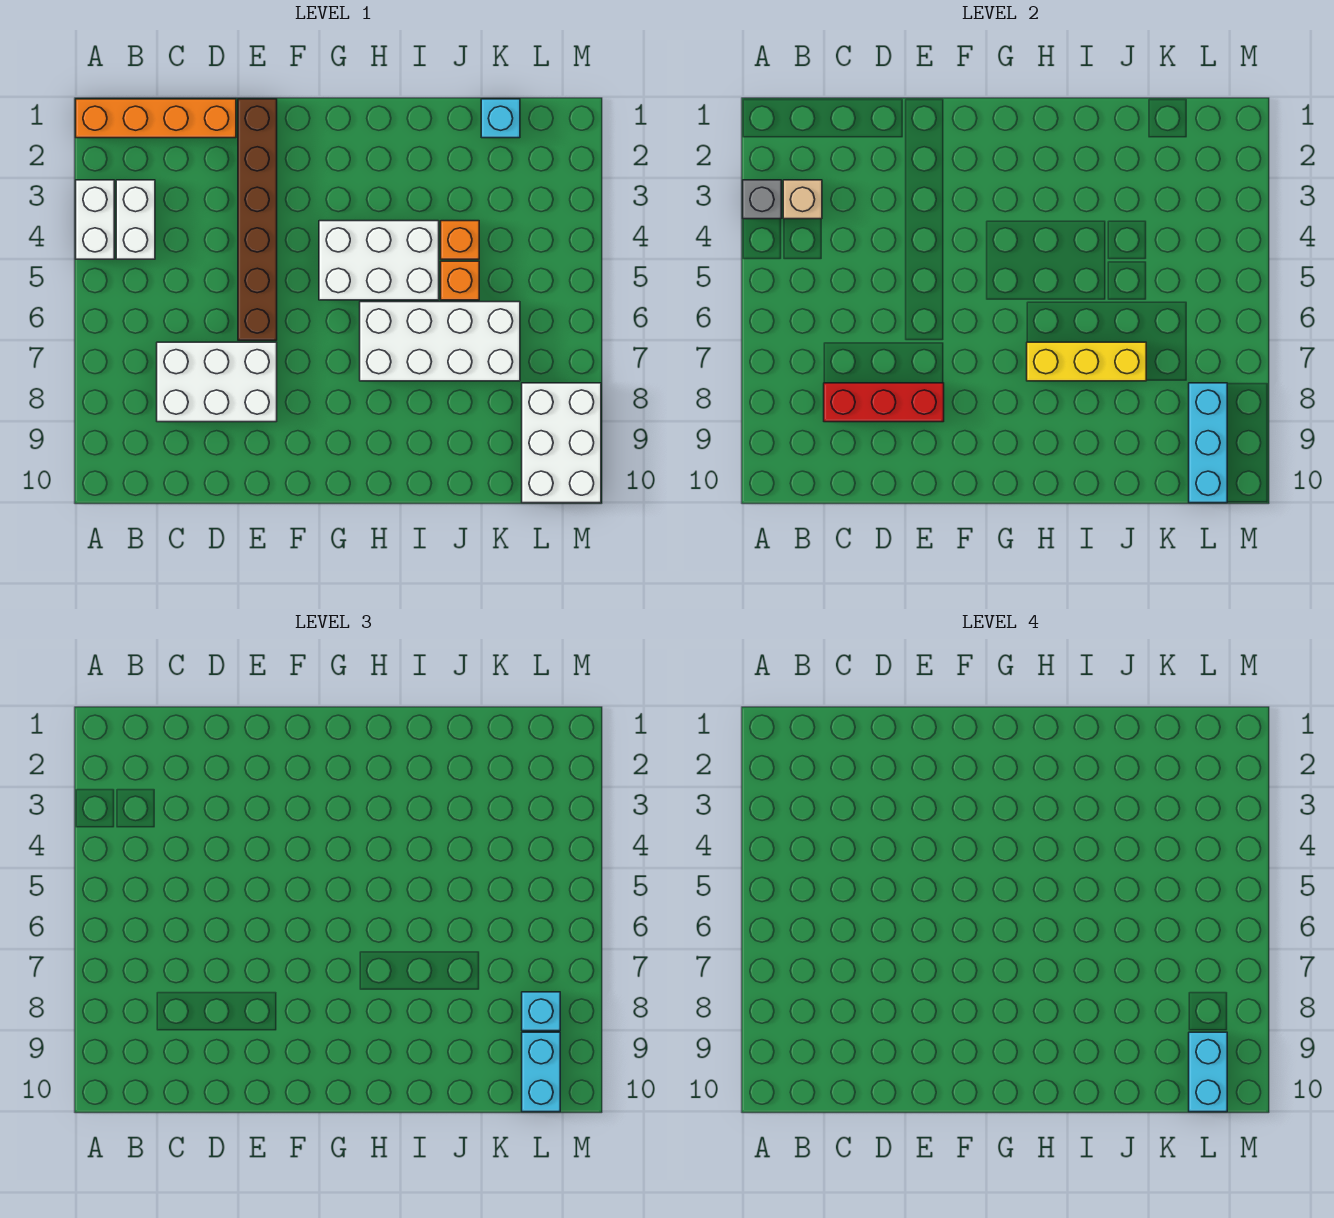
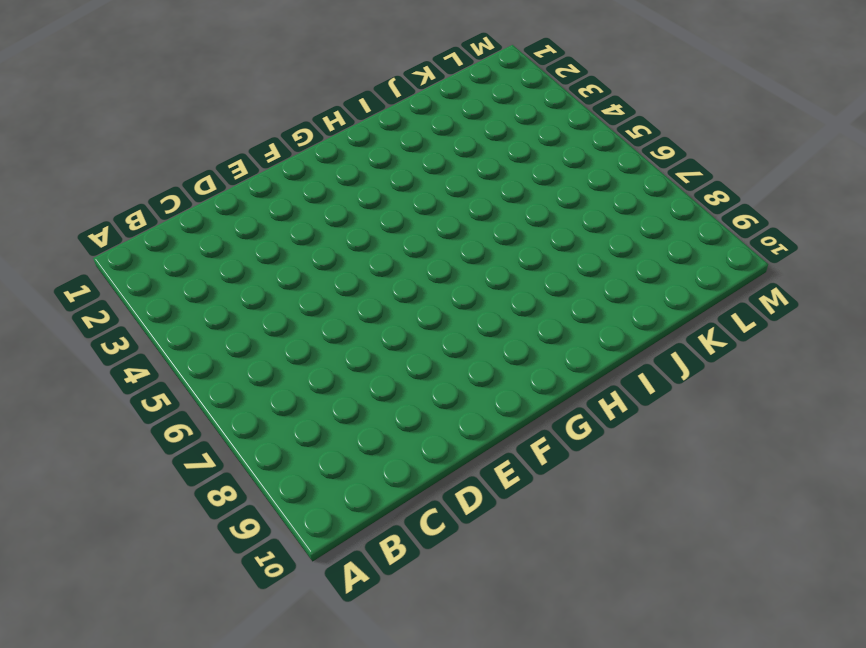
none -> orange 1x4 brick [76,99,236,138]
none -> white 1x2 brick [76,180,114,259]
none -> white 1x2 brick [116,180,155,259]

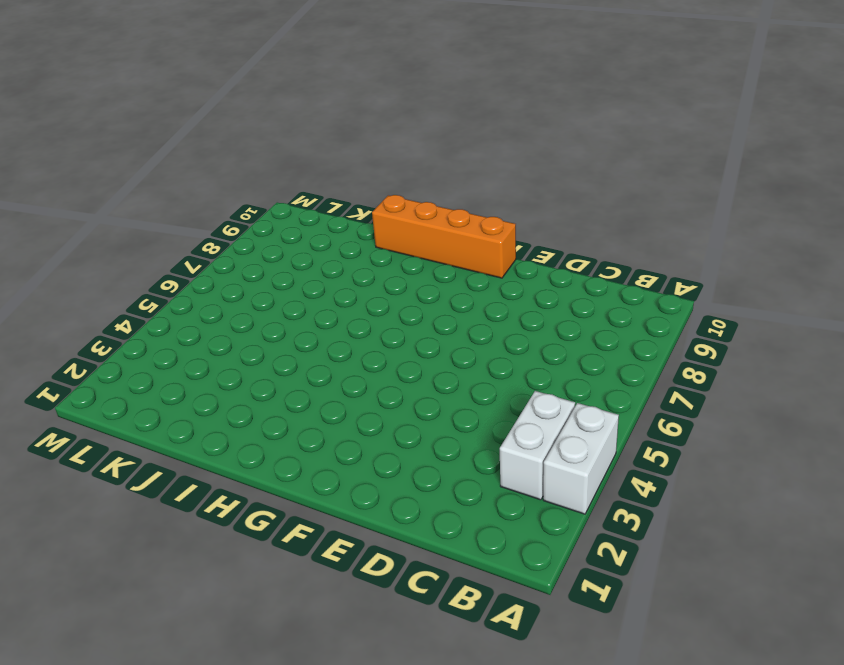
orange 1x4 brick [372,195,516,278] -> orange 1x4 brick moved to [76,99,236,138]
none -> white 2x3 brick [157,342,277,422]
none -> brown 1x6 brick [238,99,277,340]
none -> white 2x3 brick [319,221,439,300]

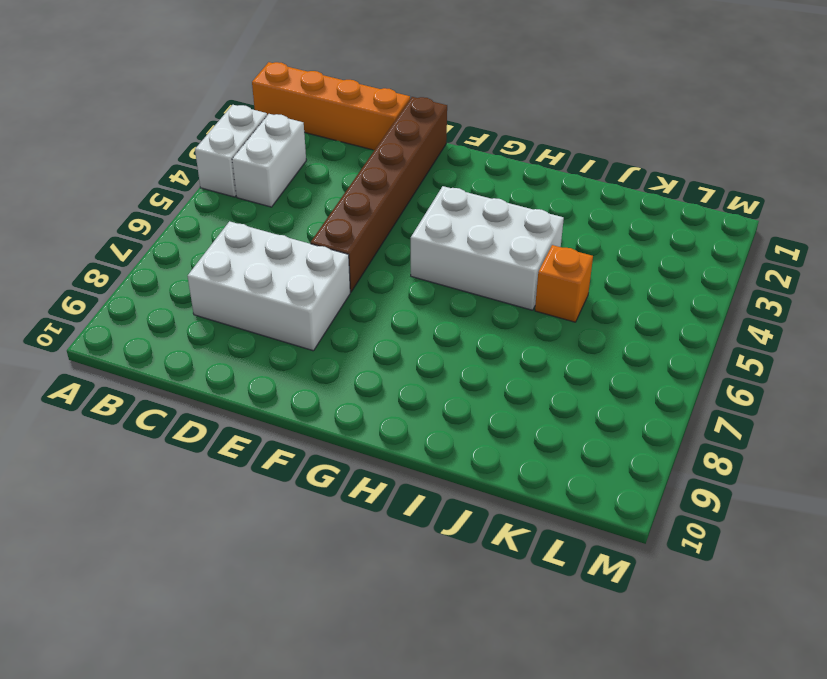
none -> white 2x4 brick [360,302,520,381]
none -> orange 1x1 brick [441,221,479,259]
none -> cyan 1x1 brick [481,99,520,138]

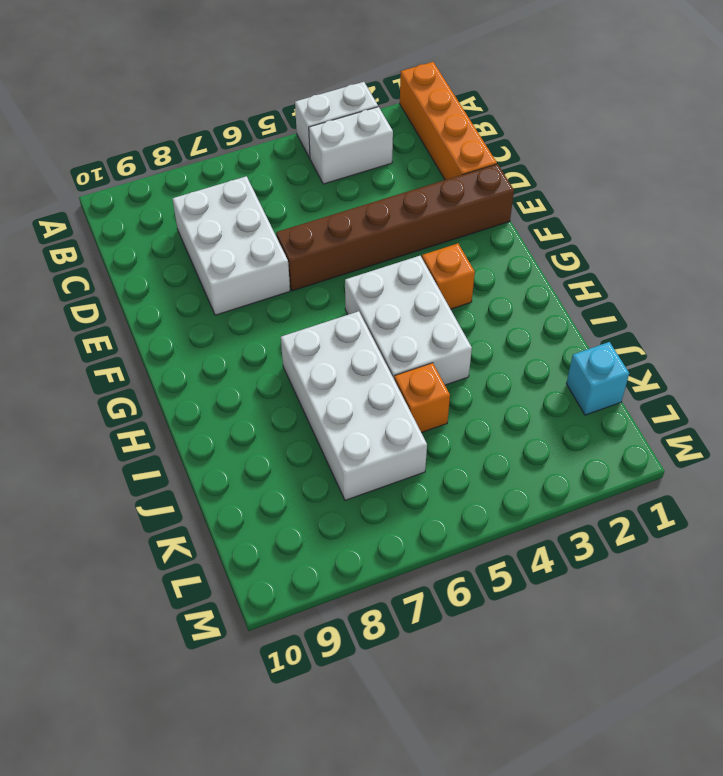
orange 1x1 brick [422,244,475,309] -> orange 1x1 brick moved to [441,221,479,259]
none -> white 2x3 brick [522,383,601,503]
none -> grey 1x1 brick [743,180,781,219]
none -> tan 1x1 brick [783,180,822,219]

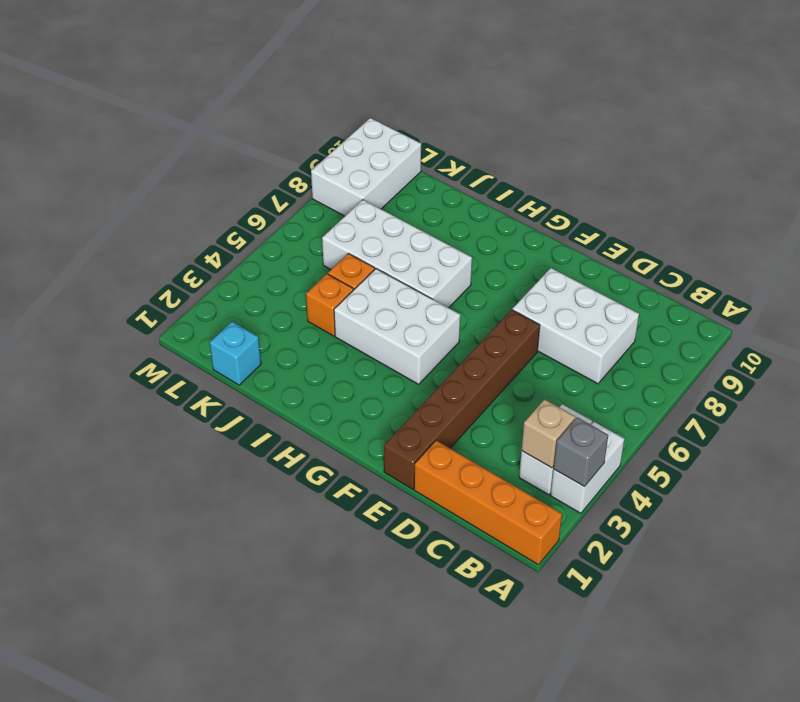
none -> red 1x3 brick [824,383,944,422]
none -> yellow 1x3 brick [1027,342,1146,381]
none -> cyan 1x3 brick [1189,383,1227,503]

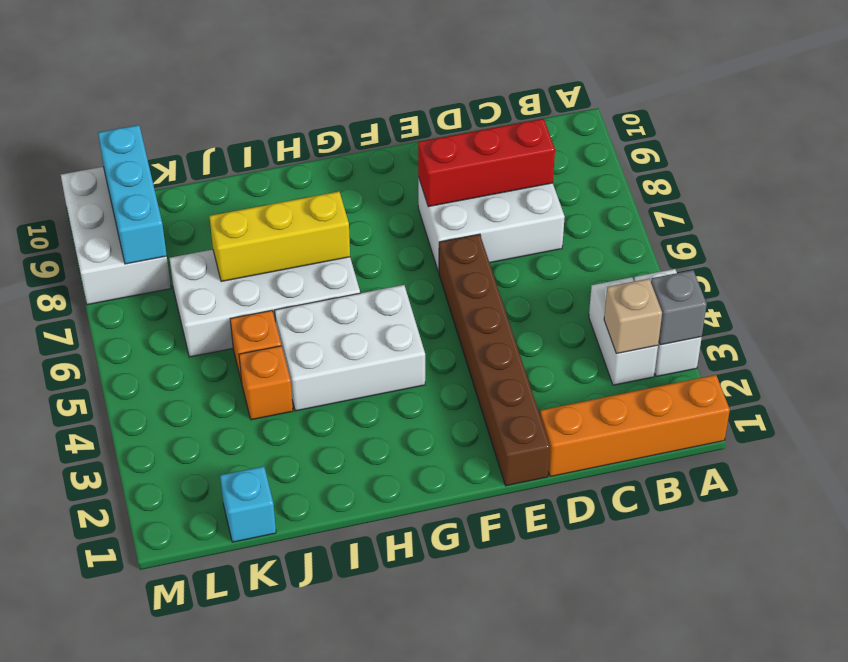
none -> cyan 1x1 brick [522,992,560,1031]
none -> cyan 1x2 brick [522,1032,560,1112]
none -> cyan 1x2 brick [1189,1032,1227,1112]

